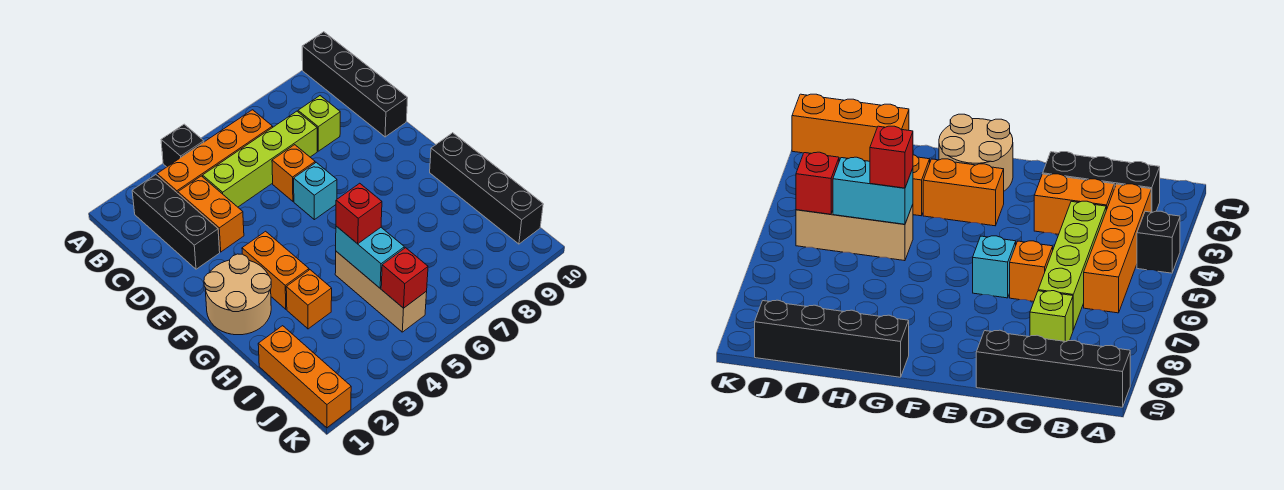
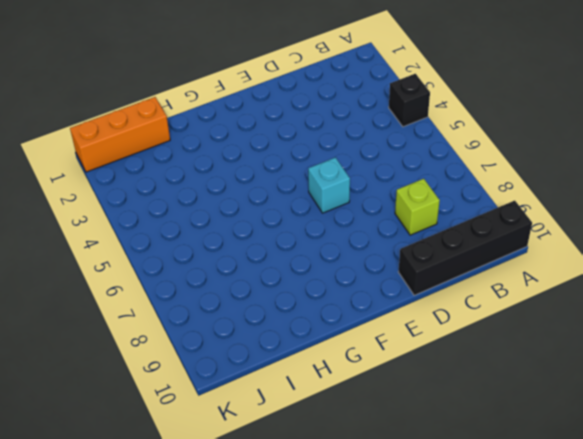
none -> black 1x3 brick [132,175,220,269]
none -> orange 1x4 brick [157,110,273,193]
none -> orange 1x2 brick [178,176,244,252]

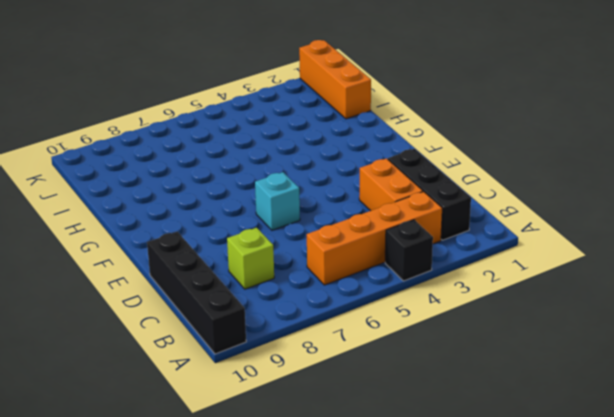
none -> lime 1x4 brick [203,111,317,207]
none -> orange 1x1 brick [272,145,315,201]
none -> tan 2x2 round brick [204,254,271,335]

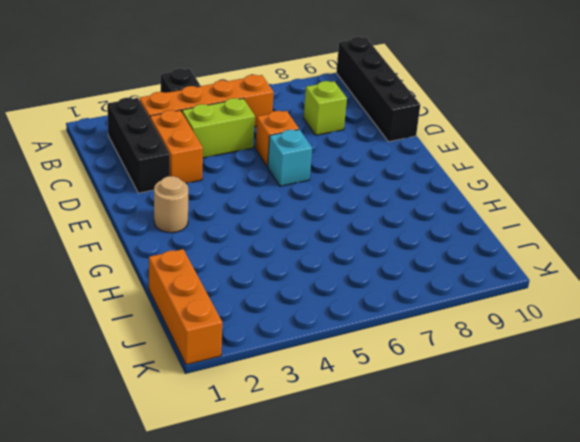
lime 1x2 brick [182,98,255,158] -> lime 1x4 brick [203,111,317,207]
tan 1x1 round brick [154,176,188,233] -> tan 2x2 round brick [204,254,271,335]
none -> orange 1x2 brick [242,231,309,309]
none -> black 1x4 brick [430,133,543,244]
none -> orange 1x1 brick [286,270,332,329]

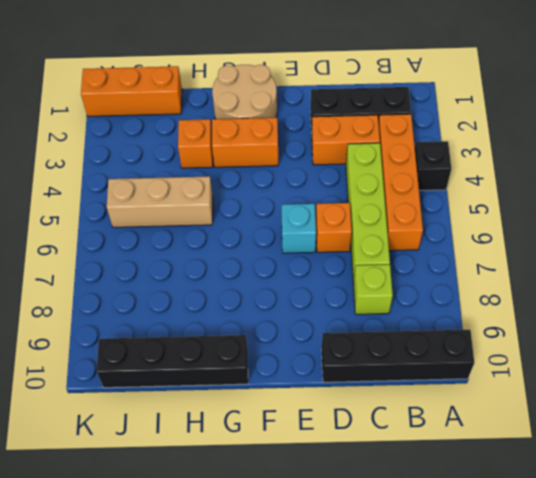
none -> cyan 1x2 brick [336,226,404,288]
none -> red 1x1 brick [381,248,428,308]
none -> red 1x1 brick [336,183,382,244]

